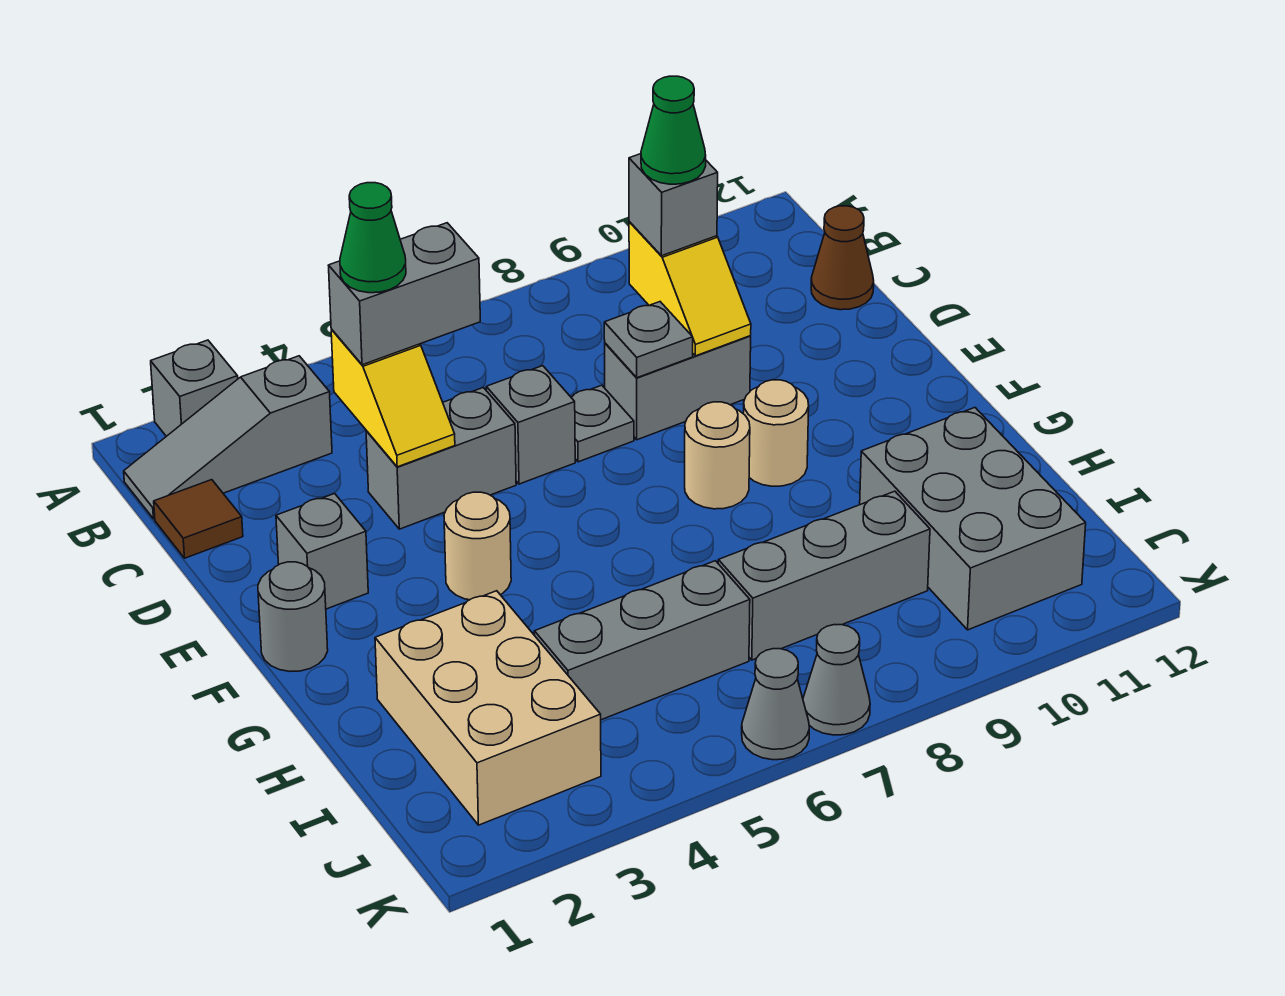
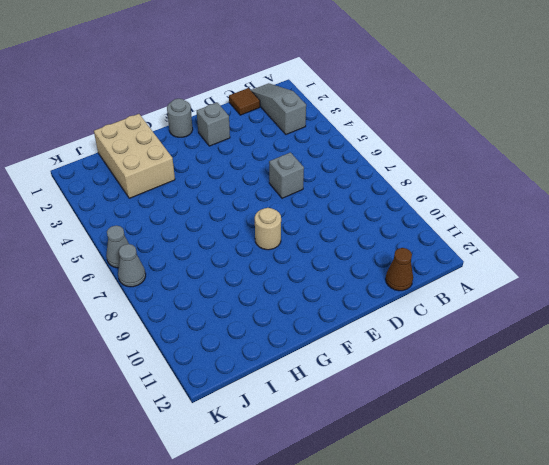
tan 2x3 brick [94,114,175,198] -> tan 2x3 brick turned to [375,591,601,825]
none -> grey 1x1 brick [151,340,238,436]
none -> grey 1x2 brick [366,388,516,529]
none -> grey 1x1 plate [571,385,634,462]

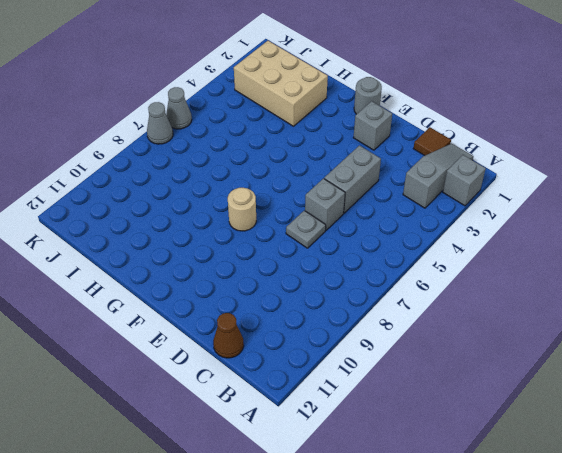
none -> grey 1x2 brick [605,336,751,440]
none -> tan 1x1 round brick [444,492,511,600]
none -> tan 1x1 round brick [744,380,809,486]

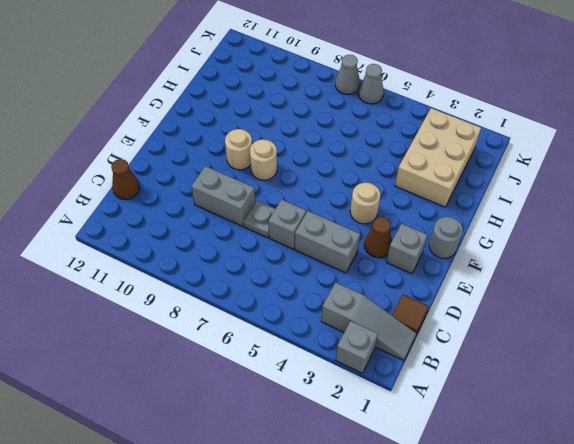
brown 1x1 cone [364,217,392,258] -> none
none -> grey 2x3 brick [860,408,1086,630]
none -> grey 1x3 brick [534,561,750,720]
none -> grey 1x3 brick [718,491,930,660]

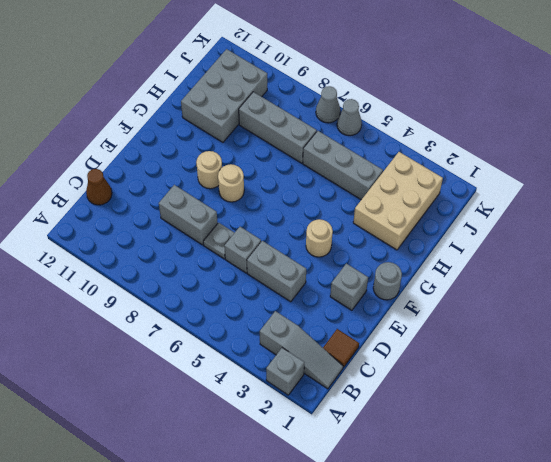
none -> yellow 1x2 slope [331,329,455,467]
none -> yellow 1x2 slope [629,222,751,356]
none -> grey 1x1 plate [604,302,693,378]

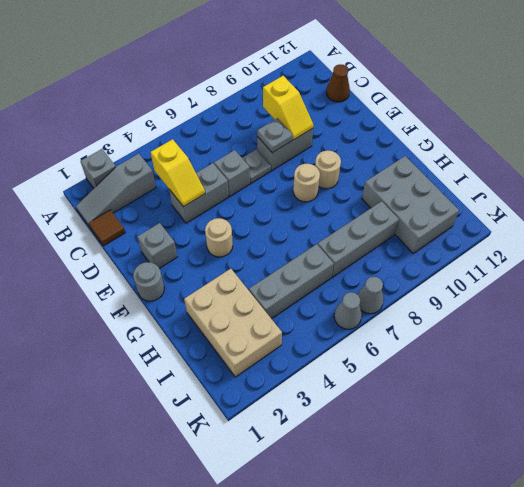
none -> grey 1x2 brick [328,223,480,365]
none -> grey 1x1 brick [629,154,718,256]
none -> green 1x1 cone [340,183,406,293]

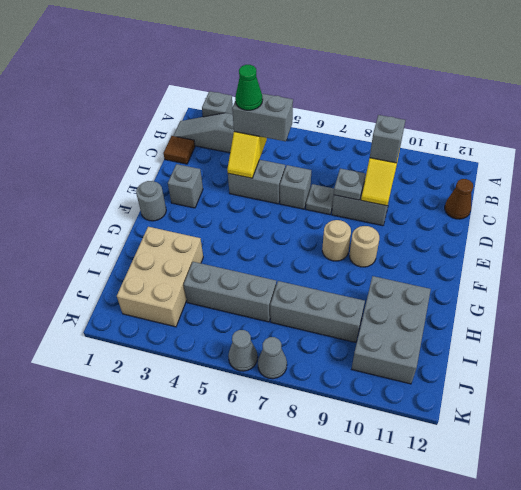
none -> tan 1x1 round brick [444,492,511,600]
none -> green 1x1 cone [641,76,706,184]

